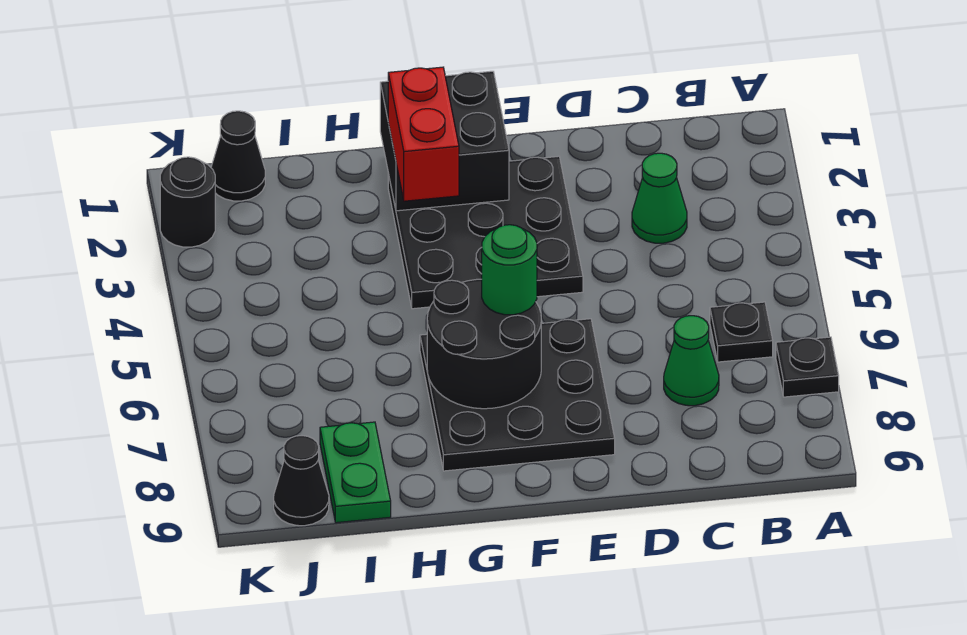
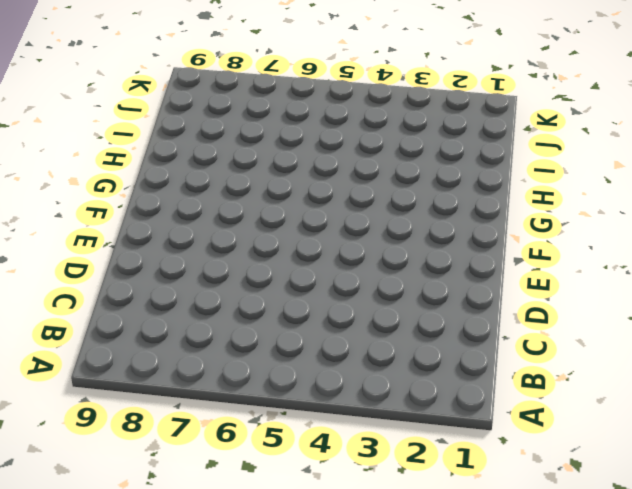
none -> black 1x1 plate [776,337,839,397]
none -> black 1x1 plate [710,302,773,362]
none -> green 1x1 cone [632,153,687,243]

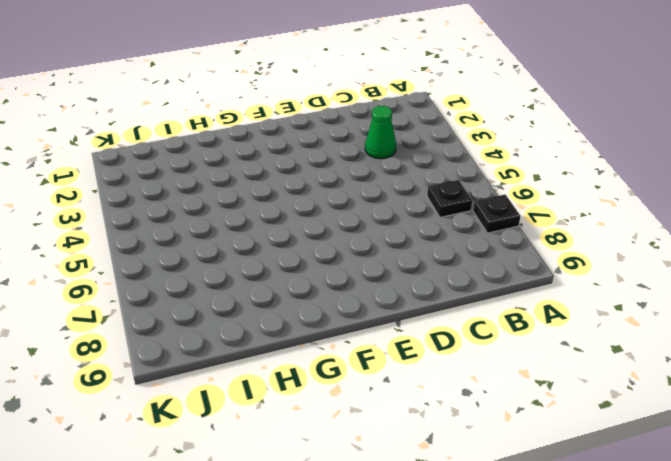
none -> green 1x1 cone [664,316,719,406]
none -> black 3x3 plate [388,156,583,309]
none -> black 3x3 plate [420,319,615,471]

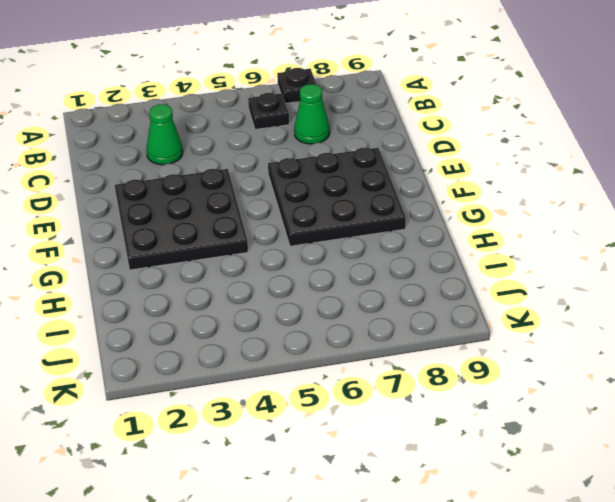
none -> green 1x2 plate [320,422,391,523]
none -> black 1x1 cone [211,111,265,201]
none -> black 1x1 cone [274,436,329,526]

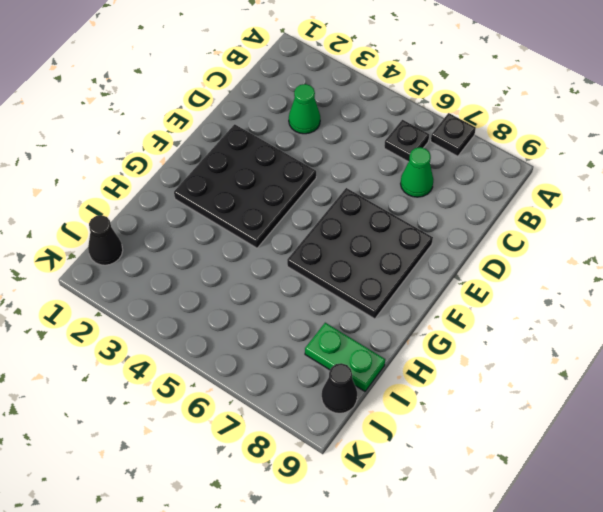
none -> black 1x1 round brick [160,157,215,247]
none -> black 2x2 brick [380,71,509,211]
none -> black 2x2 round brick [427,279,541,409]

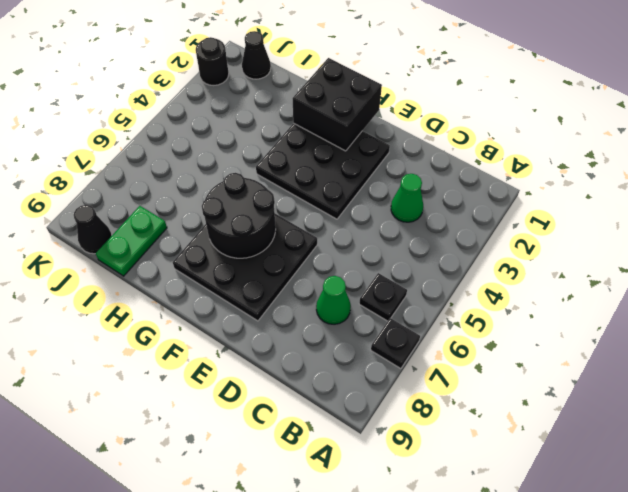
none -> green 1x1 round brick [482,225,537,315]
none -> red 1x2 brick [388,67,459,201]

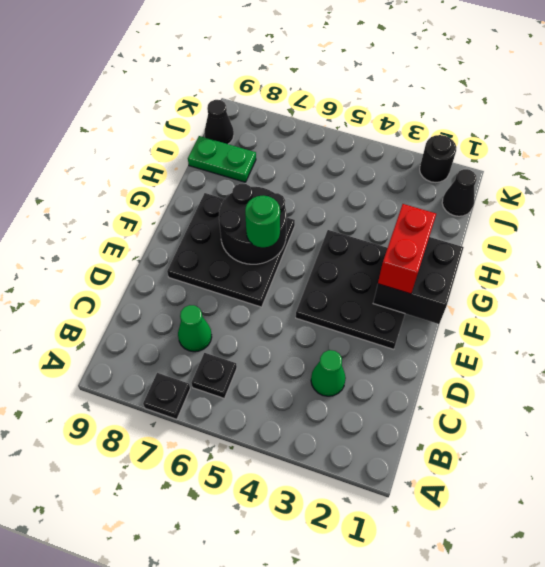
red 1x2 brick [378,204,436,294] -> red 1x2 brick turned to [388,67,459,201]

